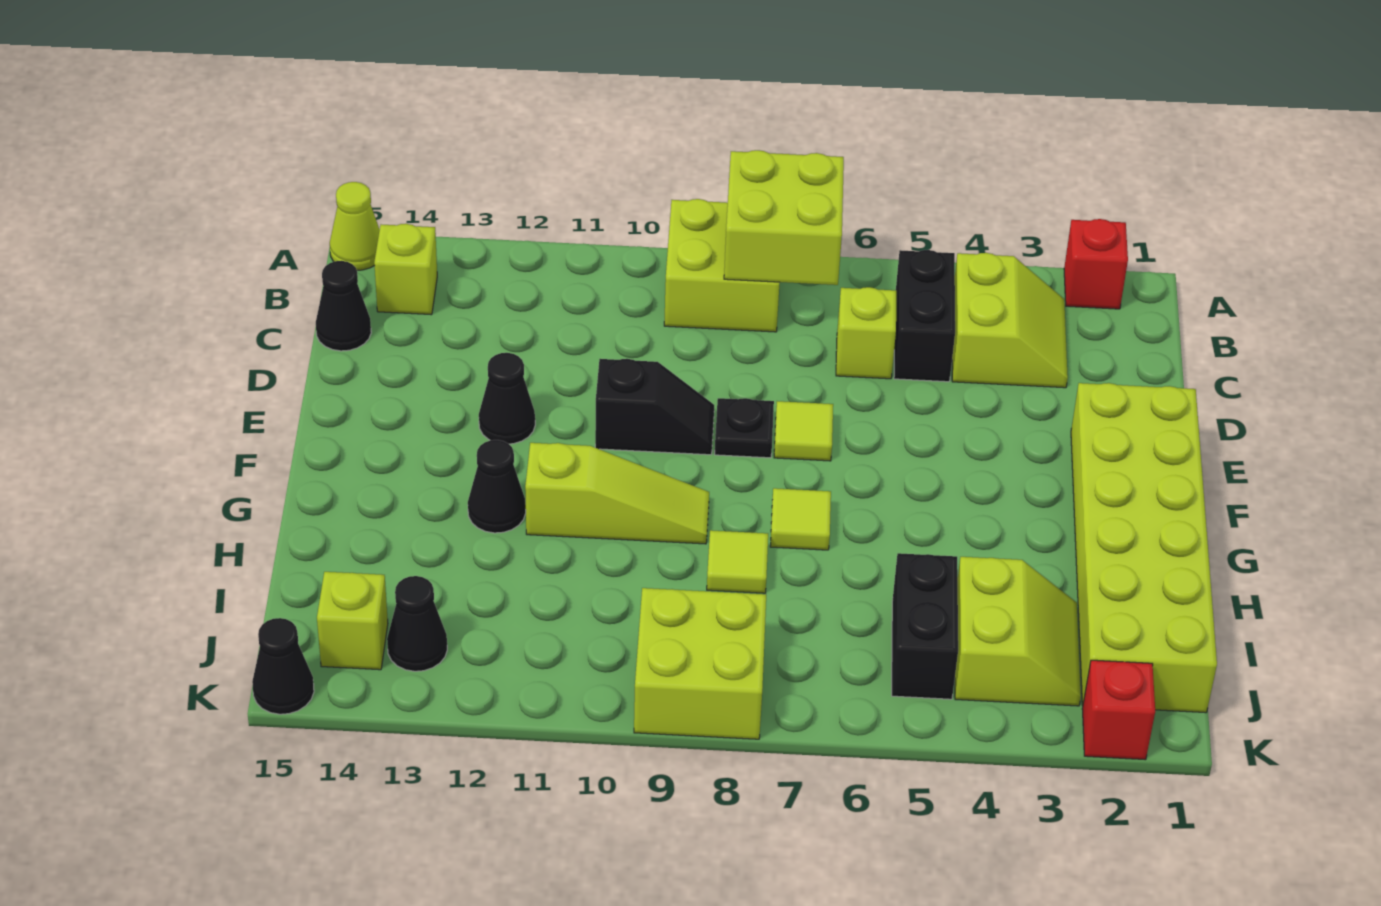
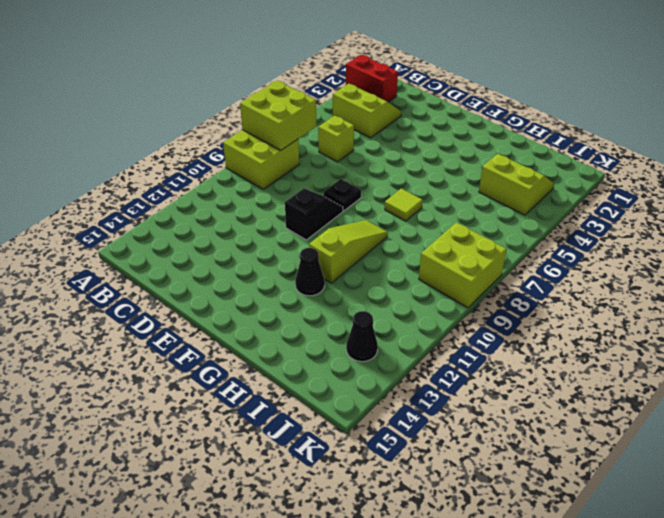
red 1x2 brick [346,55,398,102] -> red 1x1 brick [1064,219,1128,309]
none -> lime 1x1 cone [330,182,380,270]
none -> black 1x2 brick [894,250,955,382]
none -> lime 1x1 brick [374,224,437,315]

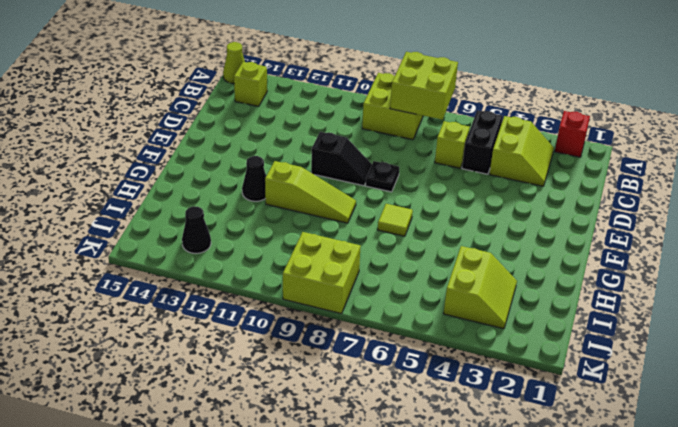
none -> black 1x1 cone [316,261,371,351]
none -> lime 2x6 brick [1071,383,1217,713]
none -> lime 1x1 tile [774,401,833,461]

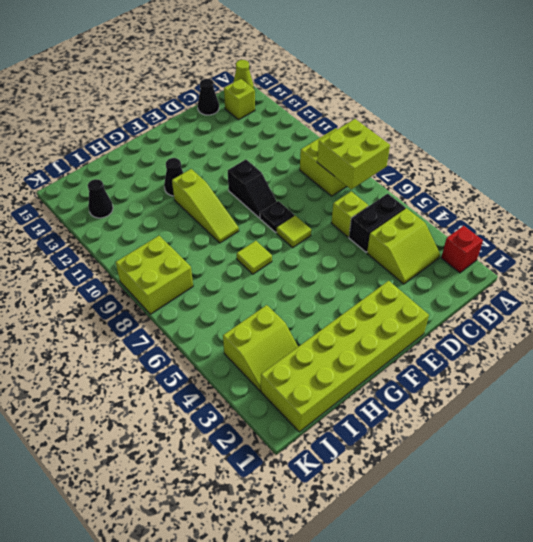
none -> black 1x1 cone [479,353,535,444]
none -> lime 1x1 tile [707,530,768,593]
none -> black 1x2 brick [892,553,958,699]

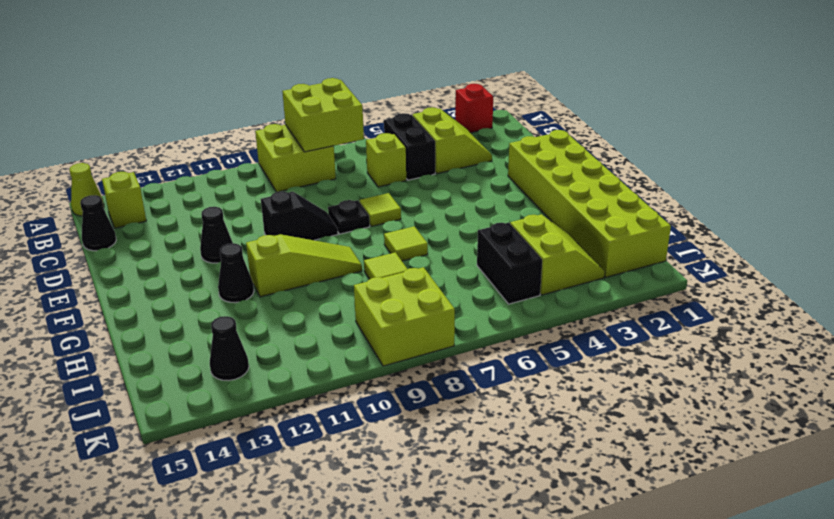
none -> lime 1x1 brick [317,572,388,670]
none -> red 1x1 brick [1082,660,1155,760]
none -> black 1x1 cone [252,618,314,714]

